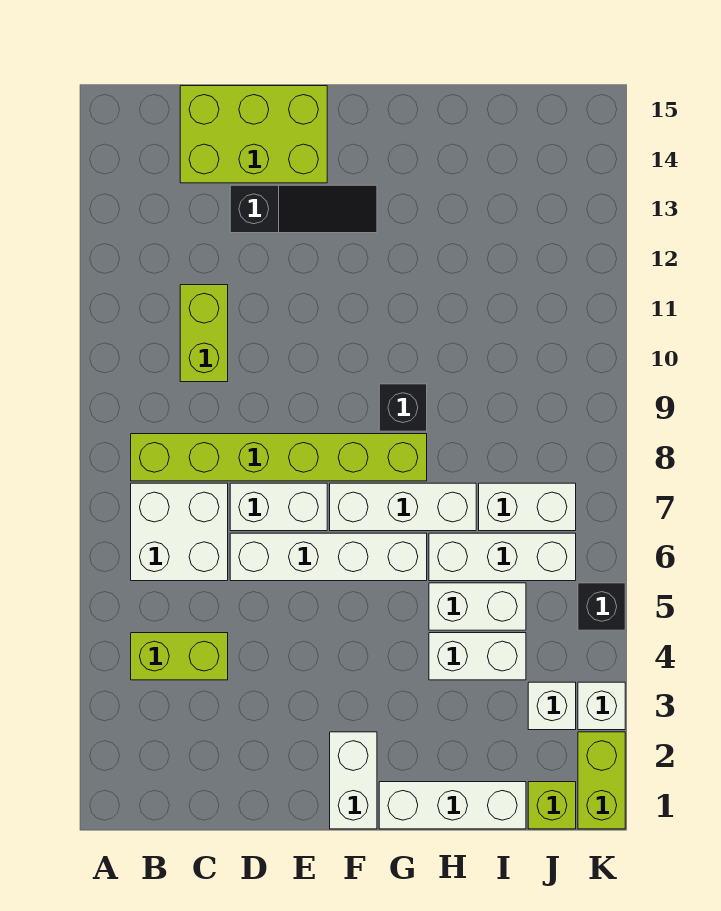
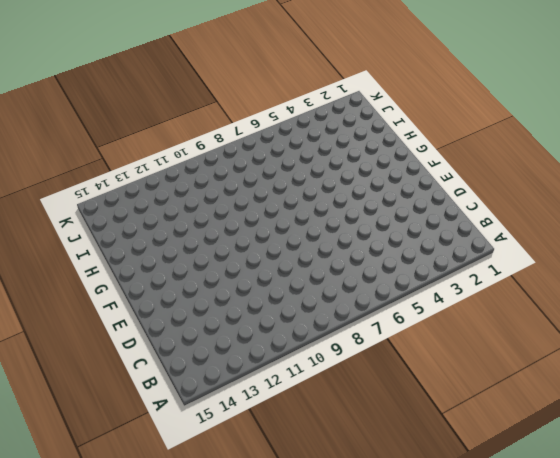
none -> lime 1x2 brick [131,633,228,680]
none -> white 2x2 brick [131,483,228,581]
none -> lime 1x6 brick [131,434,427,481]

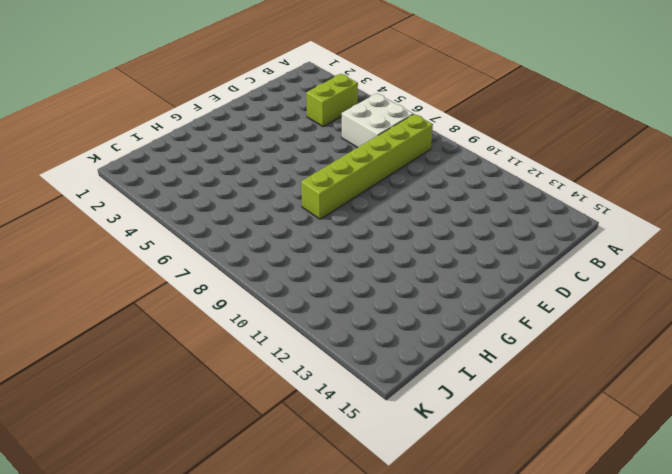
none -> lime 1x2 brick [180,285,228,382]
none -> lime 2x3 brick [180,86,327,183]
none -> white 1x4 brick [230,533,427,581]

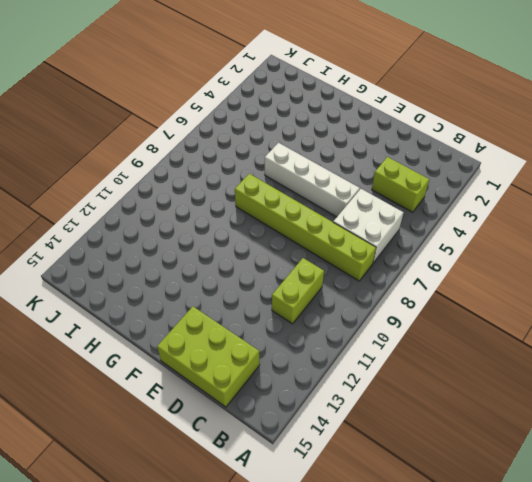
none -> white 1x2 brick [230,483,327,531]
none -> black 1x3 slope [230,185,377,233]
none -> white 1x2 brick [330,732,377,829]

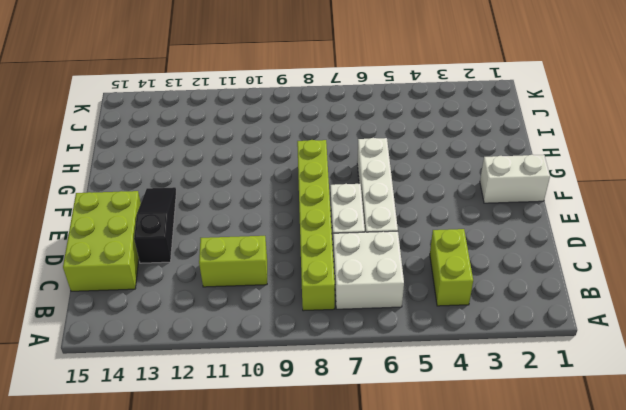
none -> white 1x3 brick [330,483,476,531]
none -> white 1x3 brick [379,782,526,829]
none -> black 1x1 brick [379,384,427,431]

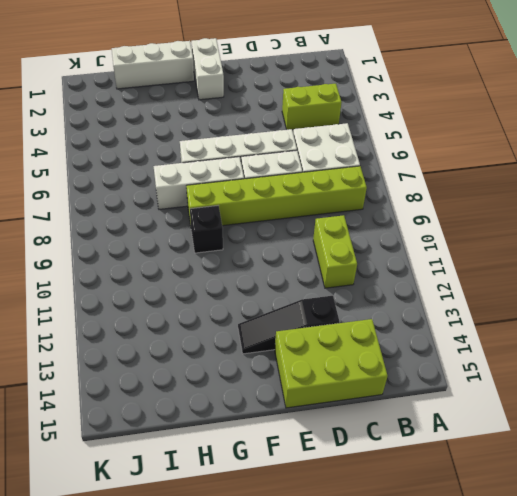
none -> white 1x2 brick [429,633,526,680]
none -> white 1x2 brick [429,583,526,630]
none -> white 1x3 brick [429,533,576,581]

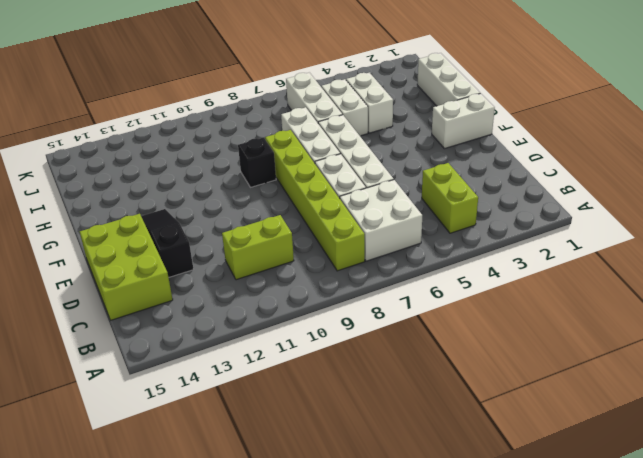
none -> white 1x2 brick [479,483,576,531]
none -> lime 1x1 brick [528,782,576,829]
none -> white 1x1 brick [528,682,576,730]

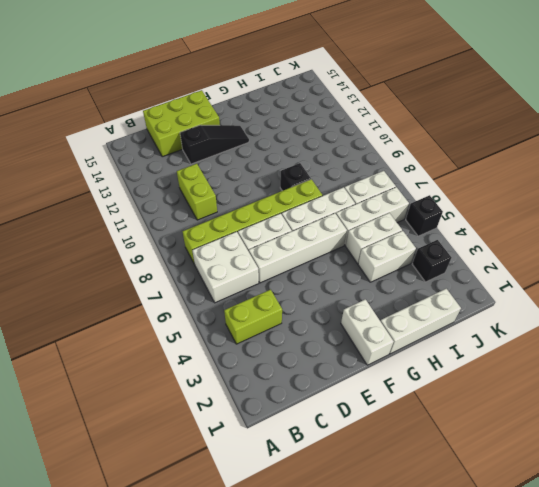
black 1x1 brick [412,240,451,282] -> white 1x1 brick [528,682,576,730]
none -> lime 1x1 brick [528,782,576,829]
none -> lime 1x2 brick [578,732,625,829]
none -> white 1x1 brick [578,682,625,730]

